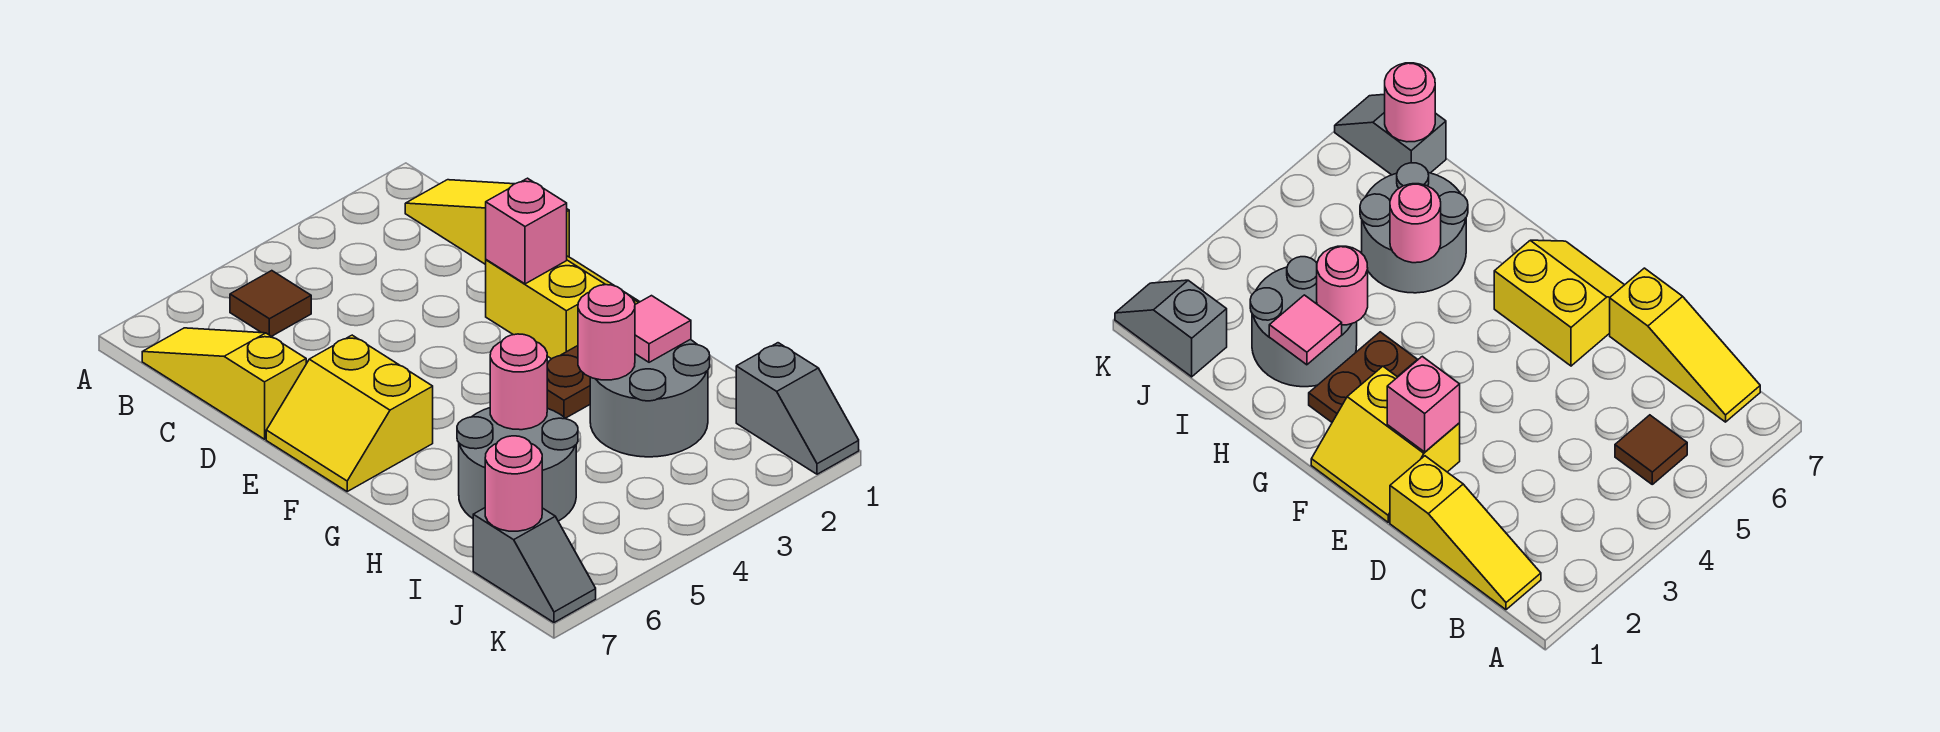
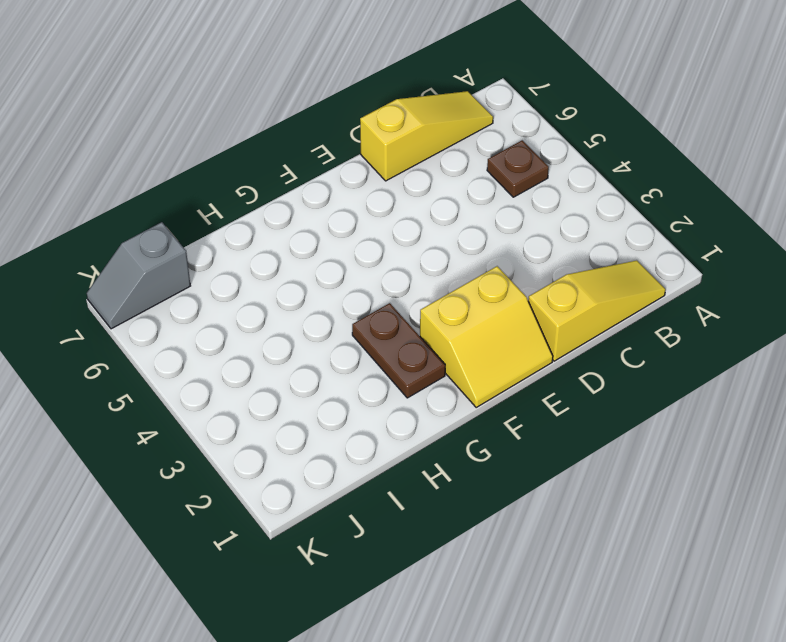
brown 1x1 plate [487,140,549,197] -> brown 1x1 tile [230,271,311,336]
none -> yellow 2x2 slope [266,335,433,491]
none -> grey 2x2 round brick [590,340,710,457]
none -> grey 2x2 round brick [457,408,578,521]

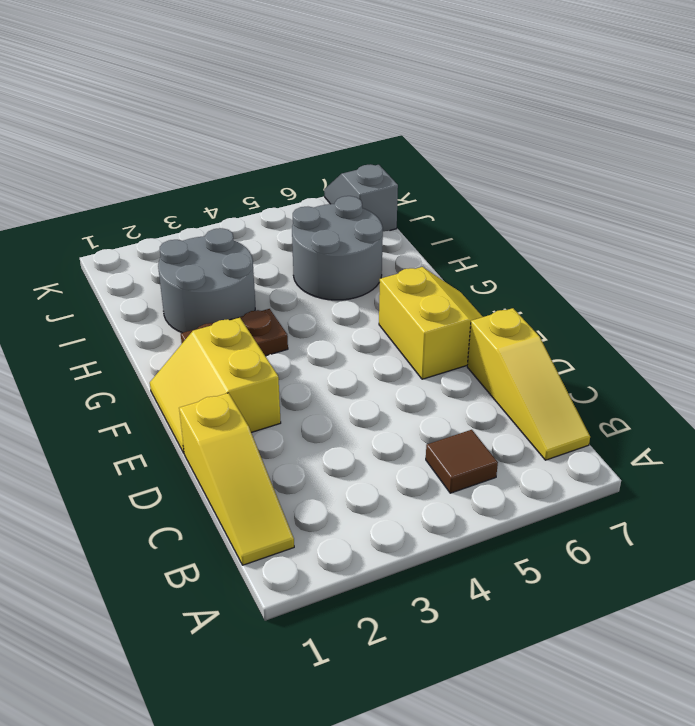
none -> grey 1x2 slope [736,343,859,474]
none -> pink 1x1 brick [486,178,567,284]
none -> pink 1x1 tile [635,296,691,362]

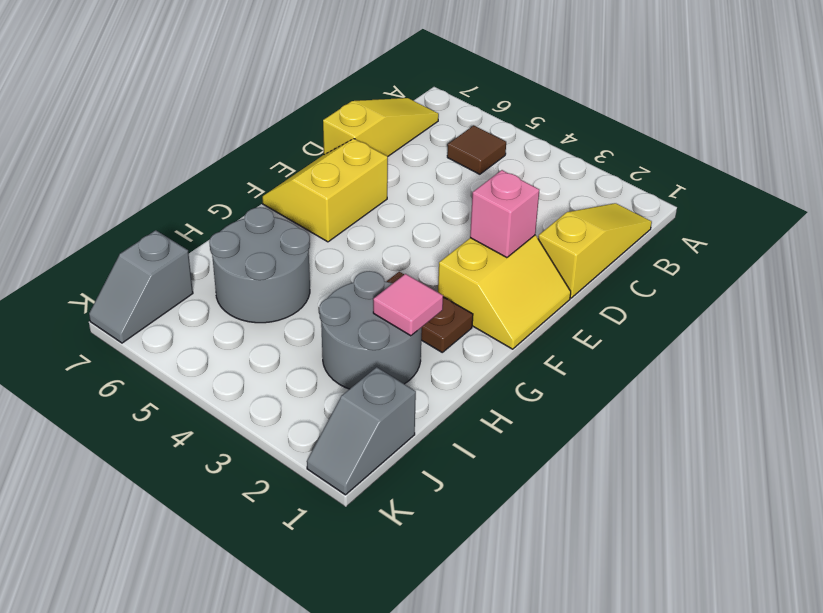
none -> pink 1x1 round brick [578,285,635,380]
none -> pink 1x1 round brick [490,334,547,430]
none -> pink 1x1 round brick [485,436,542,531]

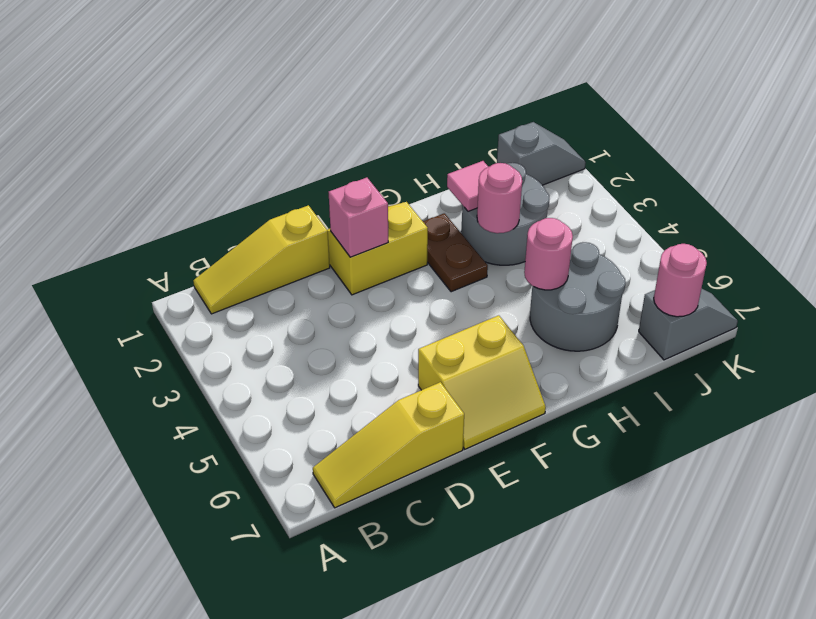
none -> brown 1x1 tile [230,271,311,336]

